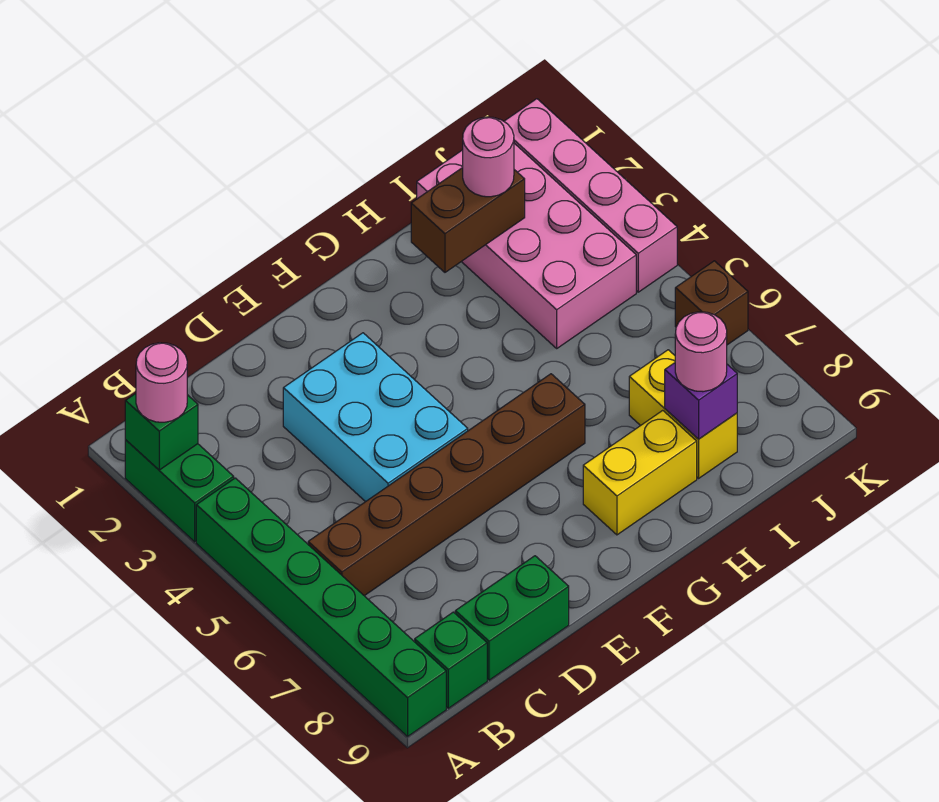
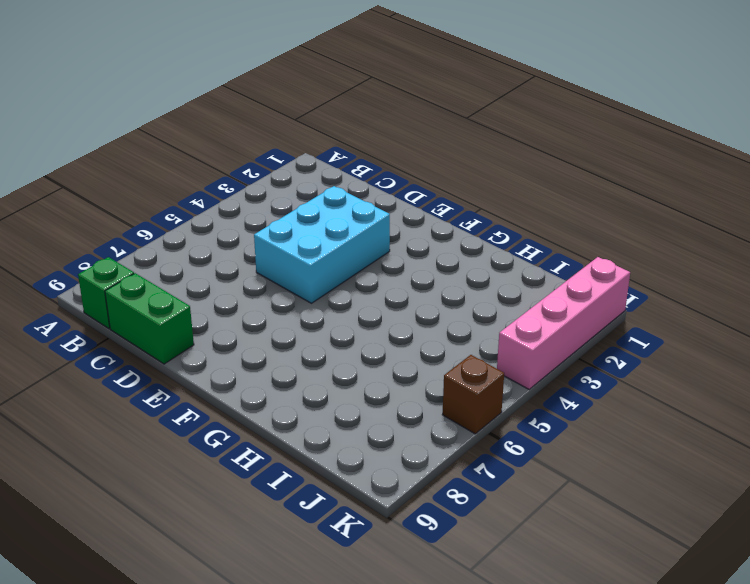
none -> green 1x2 brick [125,440,234,542]
none -> green 1x6 brick [196,478,446,736]
none -> brown 1x6 brick [308,374,585,596]

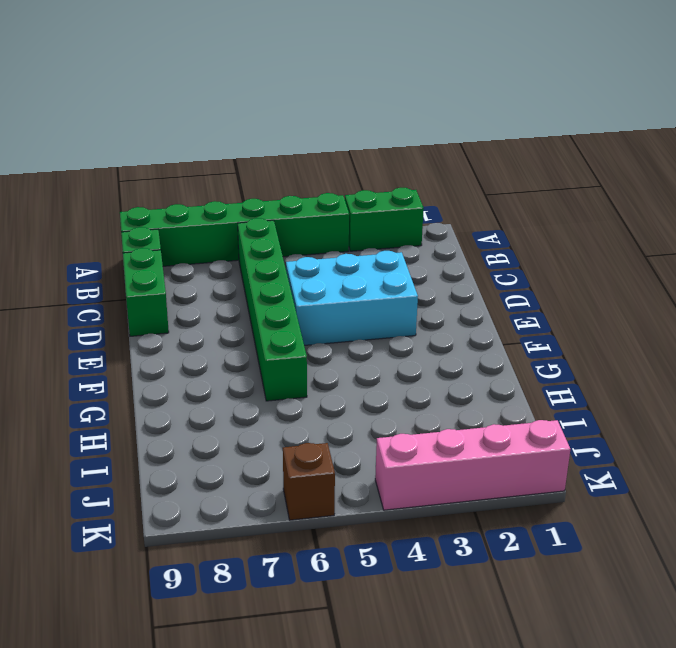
green 1x6 brick [238,218,307,401] -> brown 1x6 brick [308,374,585,596]
none -> yellow 1x2 brick [583,410,697,535]
none -> pink 2x4 brick [417,143,636,348]
none -> yellow 1x2 brick [629,350,737,478]

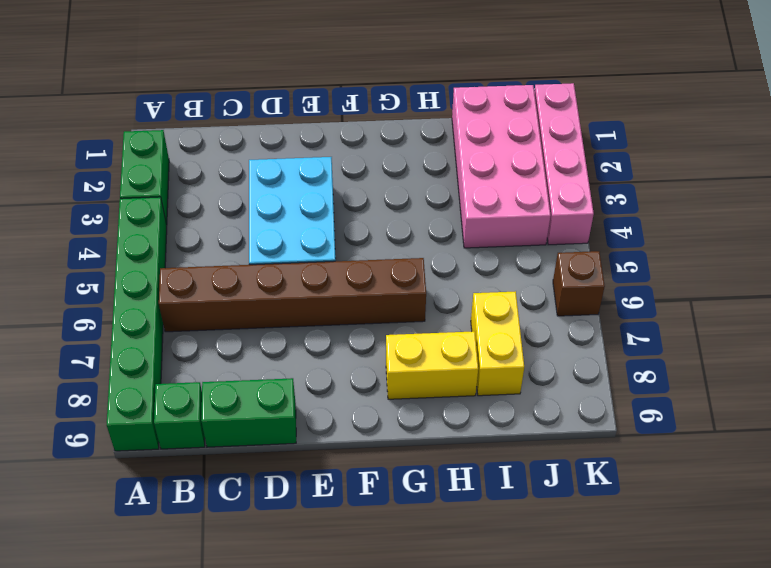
none -> green 1x1 brick [125,394,198,470]
none -> brown 1x2 brick [411,168,525,272]
none -> purple 1x1 brick [665,363,737,439]

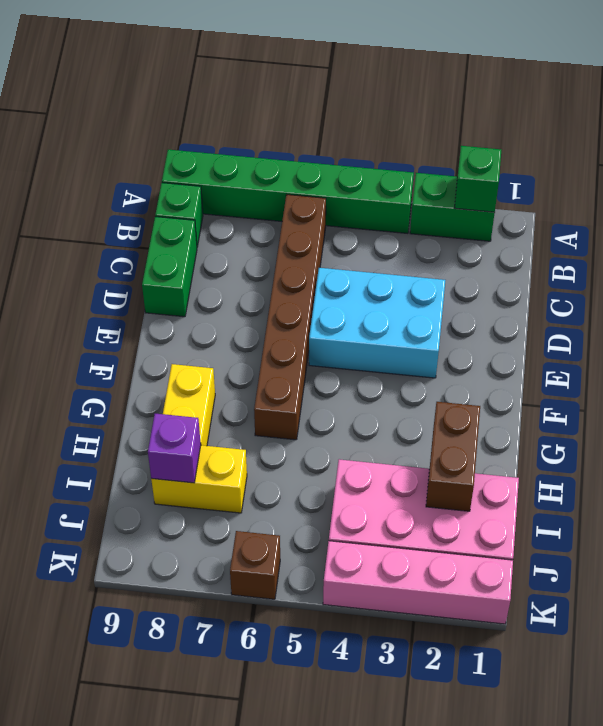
none -> pink 1x1 round brick [136,343,187,422]
none -> pink 1x1 round brick [463,117,514,197]
none -> pink 1x1 round brick [675,312,727,392]

